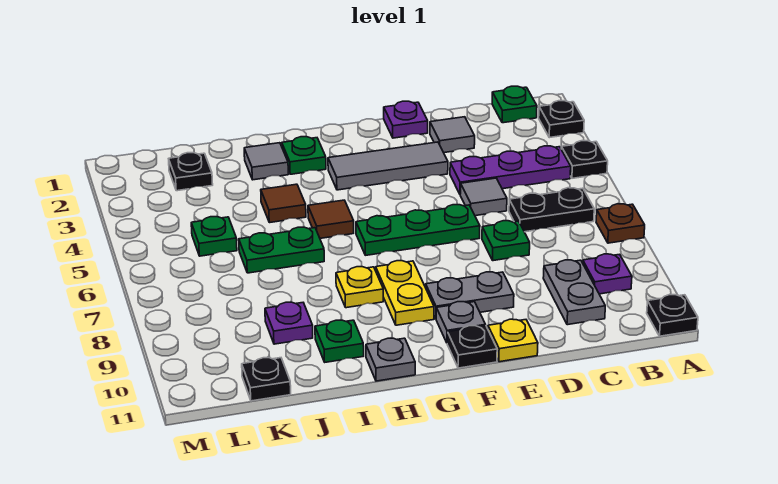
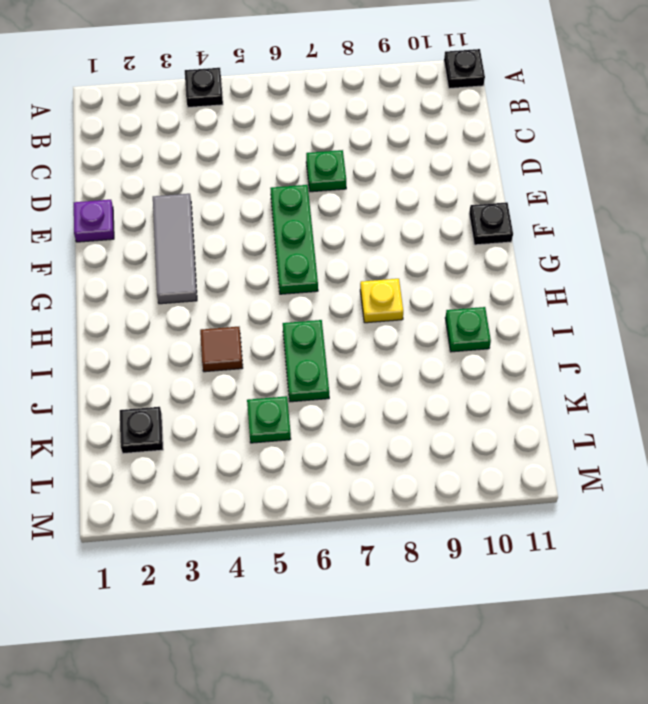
none -> black 1x1 plate [539,101,584,138]
none -> brown 1x1 plate [596,204,645,243]
none -> green 1x1 plate [492,86,537,123]
none -> purple 1x3 plate [450,146,571,194]

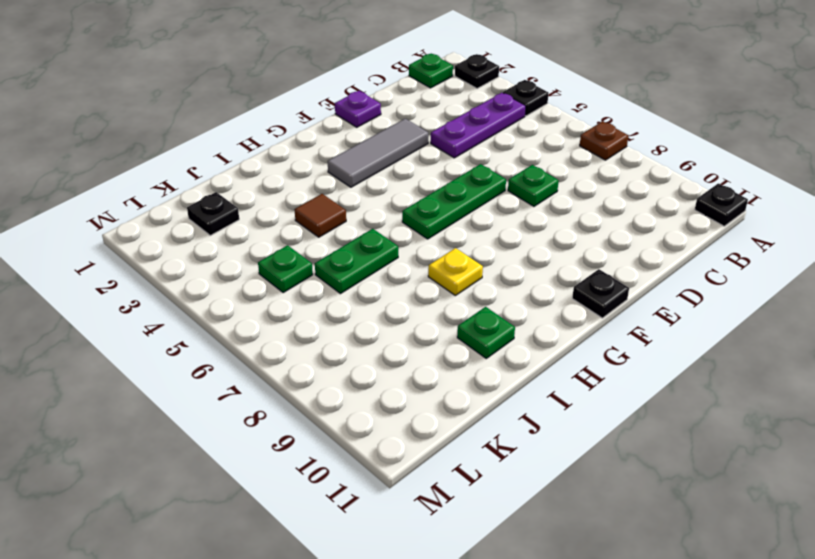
none -> black 1x2 plate [509,188,594,232]
none -> purple 1x1 plate [583,254,632,294]
none -> grey 1x2 plate [543,260,605,325]
none -> grey 1x1 tile [430,117,475,153]

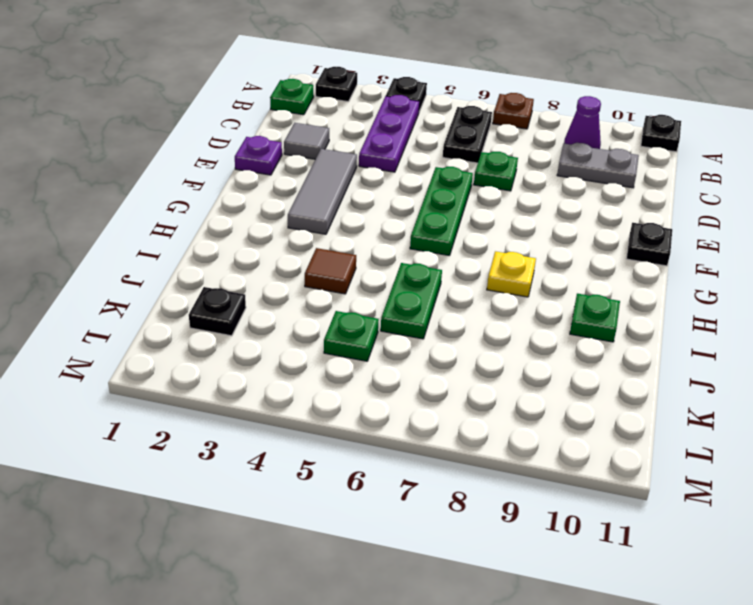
purple 1x1 cone [564,96,601,149] -> purple 1x1 plate [583,254,632,294]
none -> grey 1x1 tile [460,178,507,216]
none -> grey 1x2 plate [426,272,514,318]
none -> yellow 1x1 plate [488,319,538,362]
none -> grey 1x1 plate [436,302,486,343]

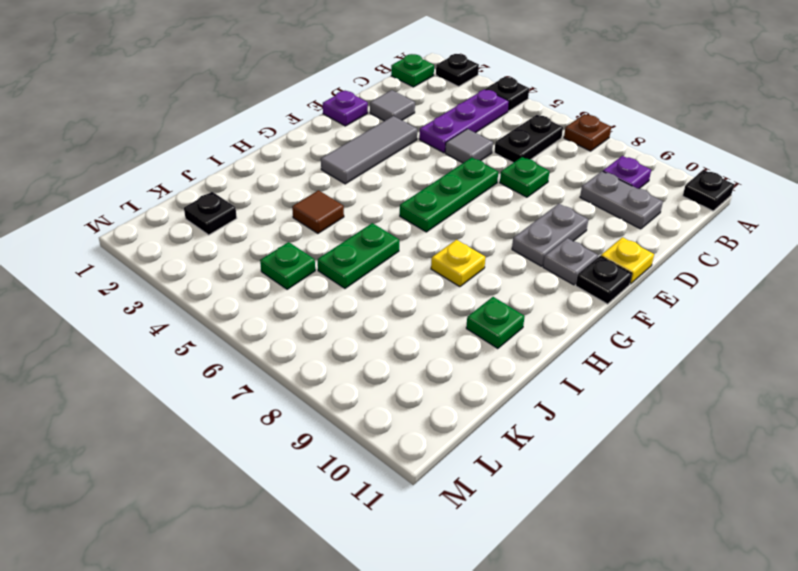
none -> yellow 1x2 plate [376,261,434,325]
none -> green 1x1 plate [282,137,326,174]
none -> brown 1x1 tile [308,200,354,238]
none -> grey 1x1 plate [366,338,415,381]

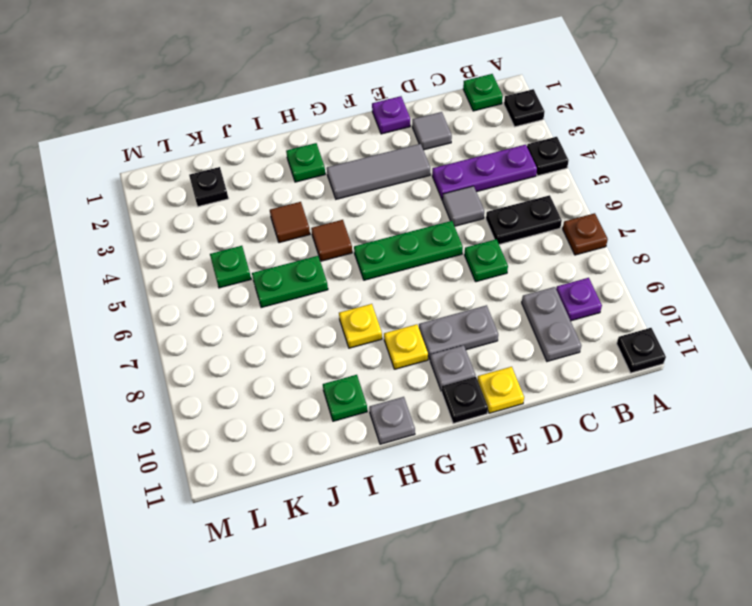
yellow 1x1 plate [384,324,428,369] -> yellow 1x2 plate [376,261,434,325]
none -> grey 1x1 tile [244,143,288,180]
none -> purple 1x1 plate [265,302,313,344]
none -> black 1x1 plate [242,358,291,401]

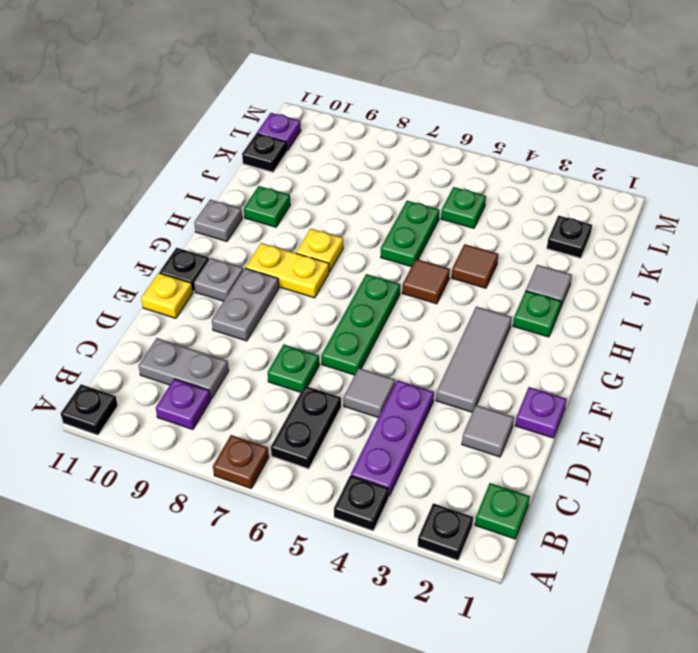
purple 1x1 plate [257,113,301,151] -> purple 1x1 plate moved to [265,302,313,344]

